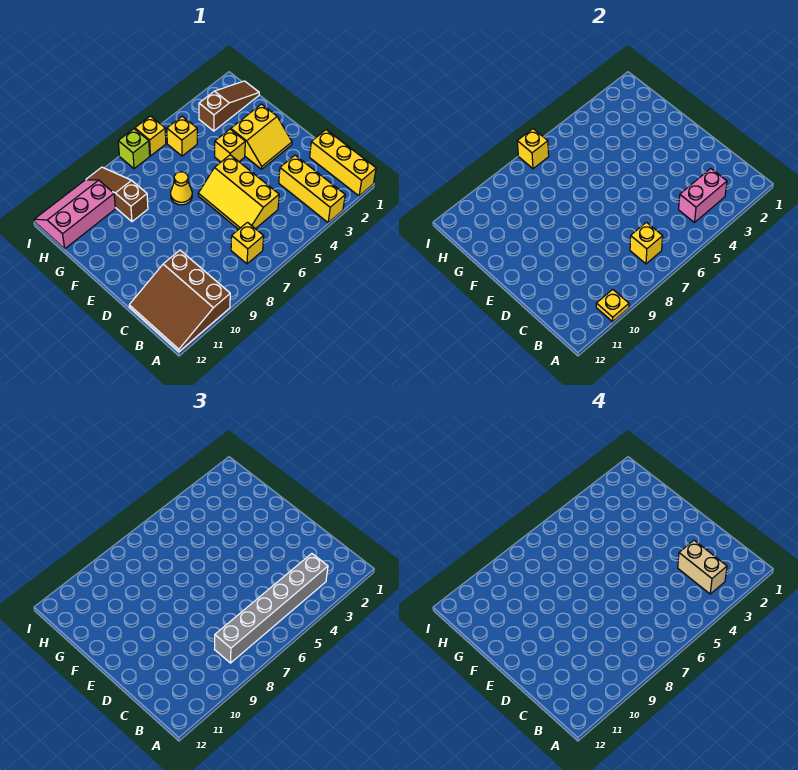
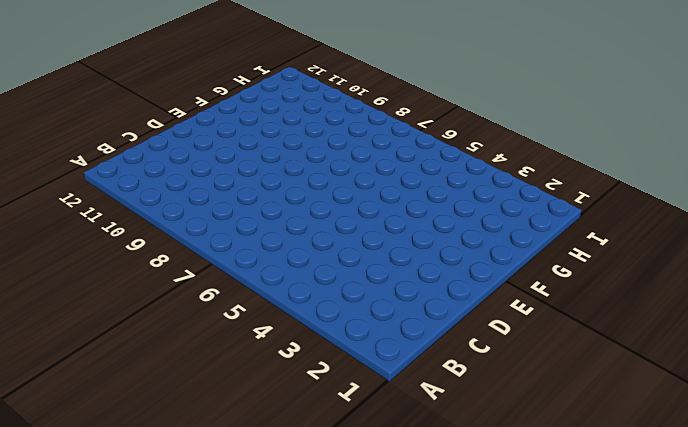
none -> yellow 1x3 brick [310,130,376,196]
none -> yellow 1x3 brick [279,155,345,223]
none -> brown 3x3 slope [129,250,230,352]

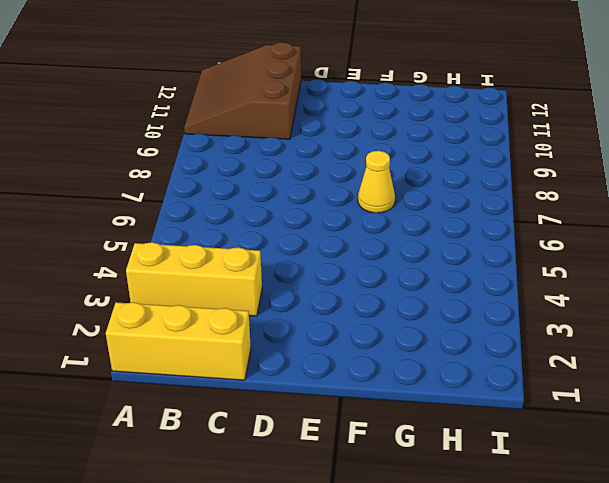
brown 3x3 slope [184,42,301,139] -> brown 3x3 slope turned to [129,250,230,352]
none -> yellow 1x1 brick [231,222,264,264]
none -> yellow 2x3 slope [198,155,279,229]
none -> yellow 2x2 slope [231,104,292,169]

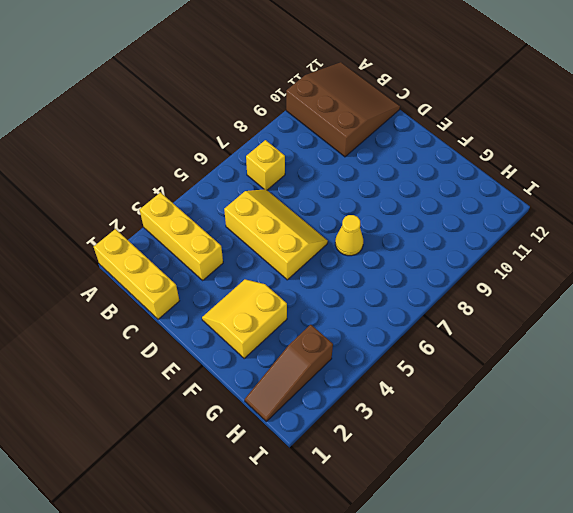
none -> yellow 1x1 brick [215,129,245,162]
none -> brown 1x3 slope [86,167,148,222]
none -> yellow 1x1 brick [167,116,197,156]

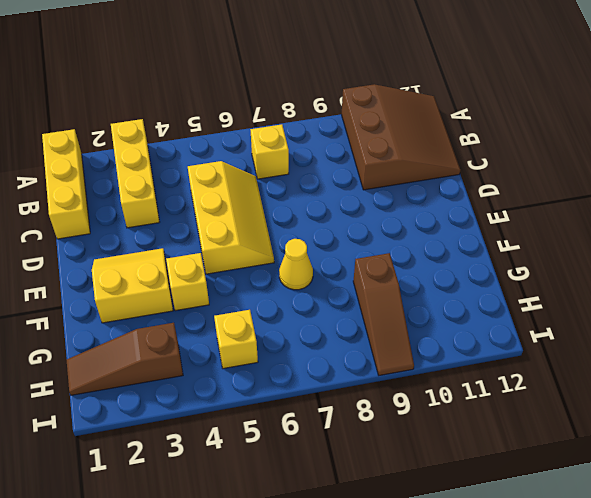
none -> pink 2x3 slope [34,180,115,249]
none -> yellow 1x1 brick [135,116,166,156]
none -> lime 1x1 brick [118,129,150,169]

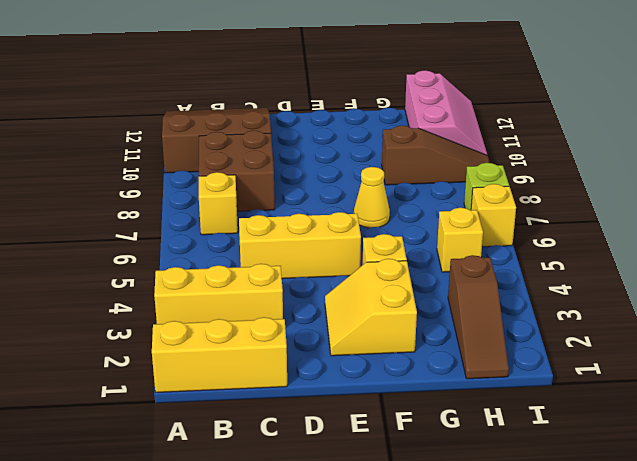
brown 2x2 brick [199,131,275,211] -> none
none -> yellow 1x1 plate [596,289,629,322]
none -> pink 1x2 brick [679,169,727,223]
none -> yellow 1x1 brick [630,222,663,264]

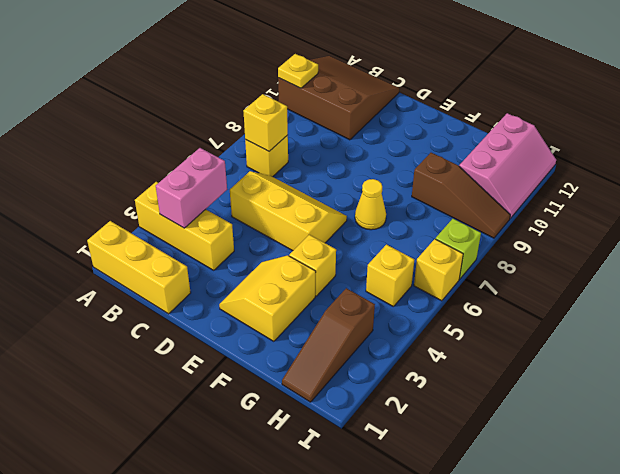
none -> yellow 1x1 brick [517,129,549,169]
none -> grey 1x6 brick [215,554,328,663]
none -> tan 1x2 brick [678,540,727,594]

